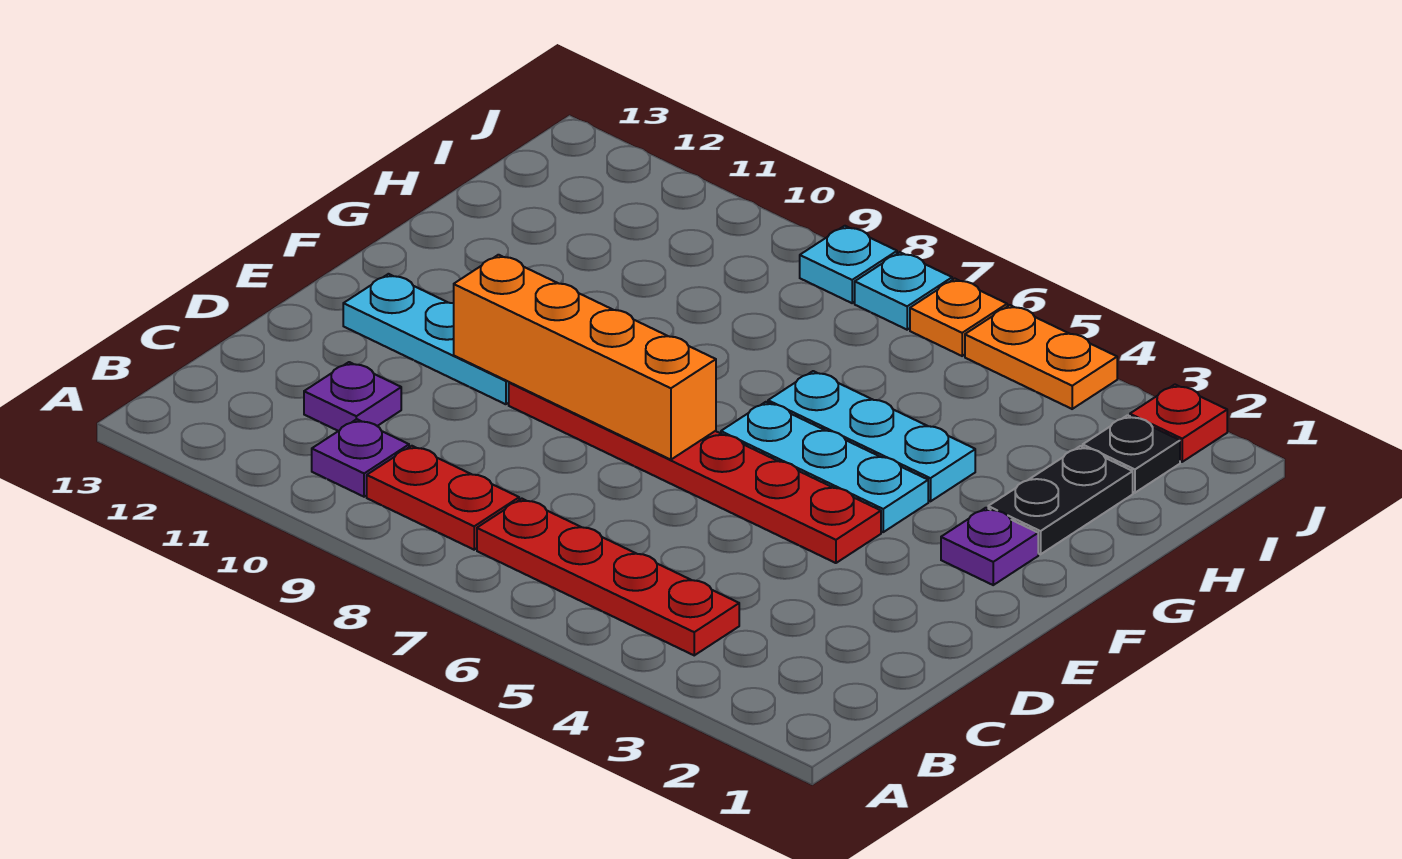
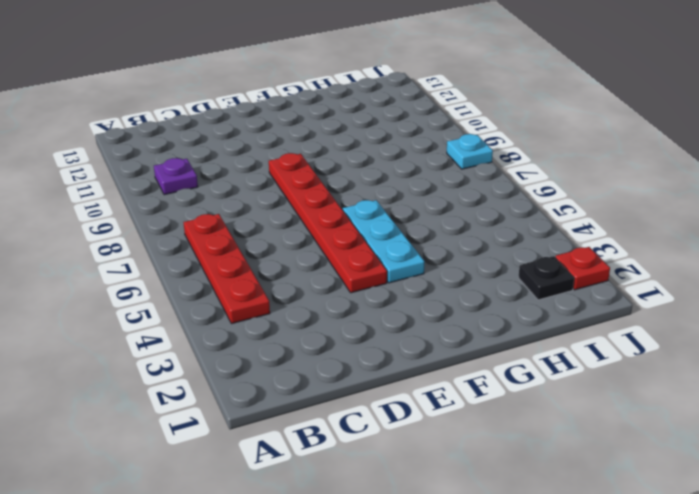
none -> red 1x2 plate [367,446,519,550]
none -> purple 1x1 plate [304,362,401,431]
none -> cyan 1x3 plate [343,274,509,404]

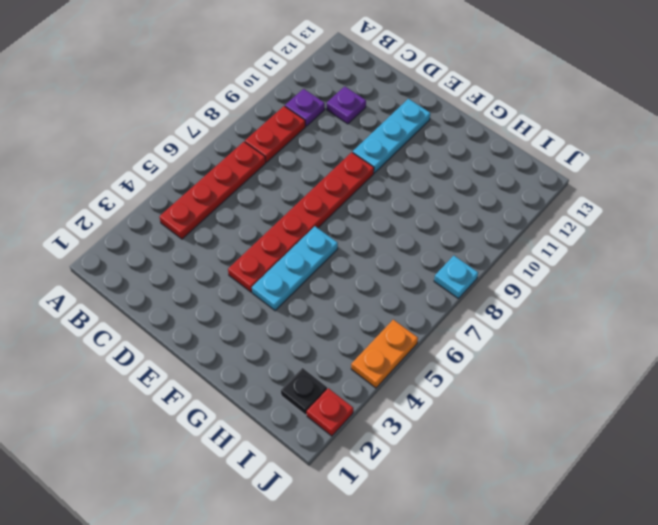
none -> purple 1x1 plate [941,508,1038,585]
none -> black 1x2 plate [988,446,1133,554]
none -> cyan 1x3 plate [768,371,975,501]

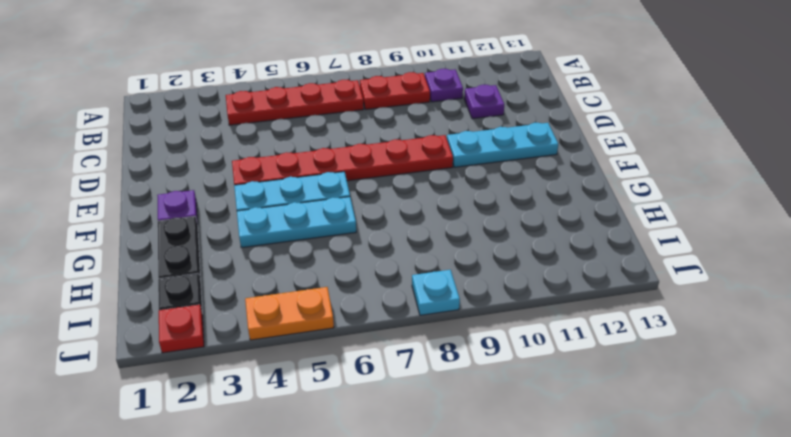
none -> orange 1x1 plate [910,279,1007,356]
none -> cyan 1x1 plate [855,252,952,330]
none -> orange 1x4 brick [454,255,716,460]

